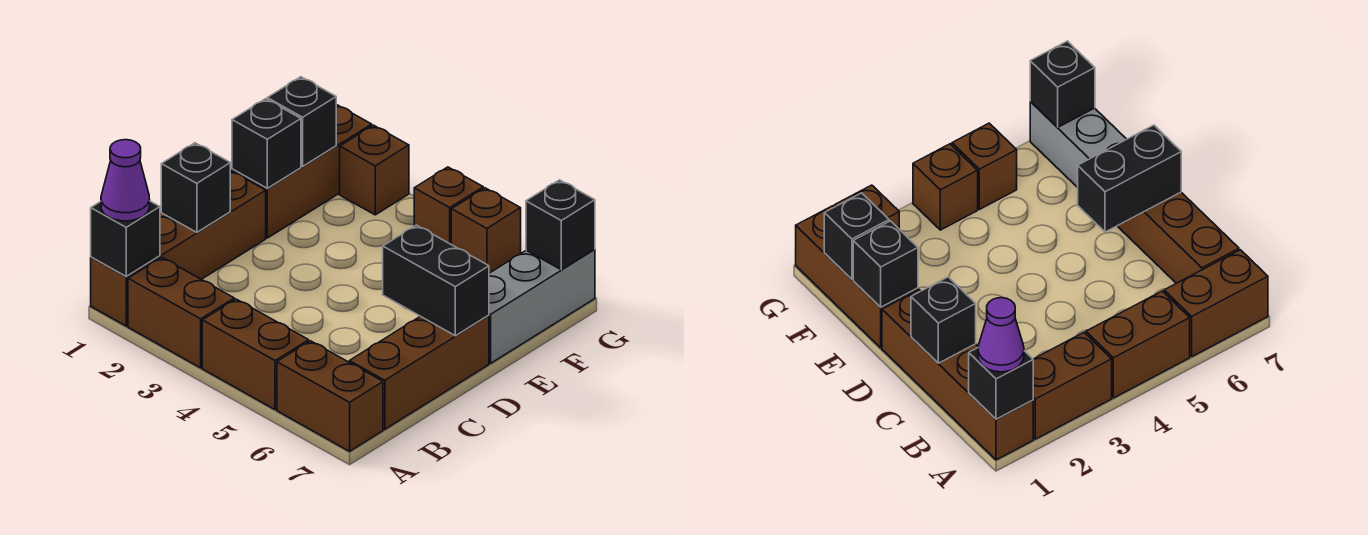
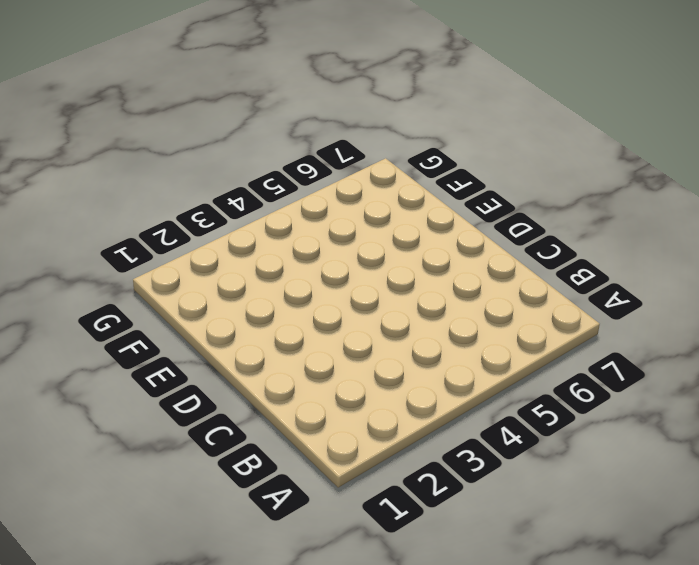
none -> brown 1x4 brick [91,170,266,326]
none -> brown 1x2 brick [128,257,234,368]
none -> brown 1x2 brick [202,299,309,410]

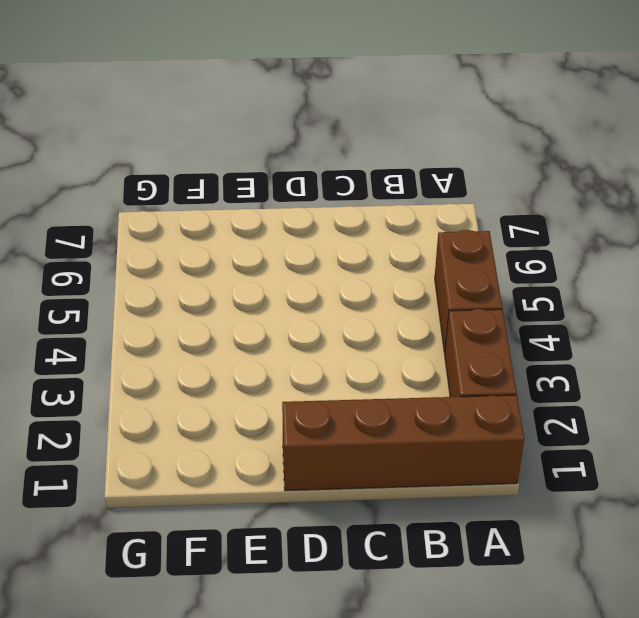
none -> brown 1x2 brick [277,341,383,451]
none -> brown 1x3 brick [349,315,489,429]
none -> brown 1x3 brick [232,104,372,238]

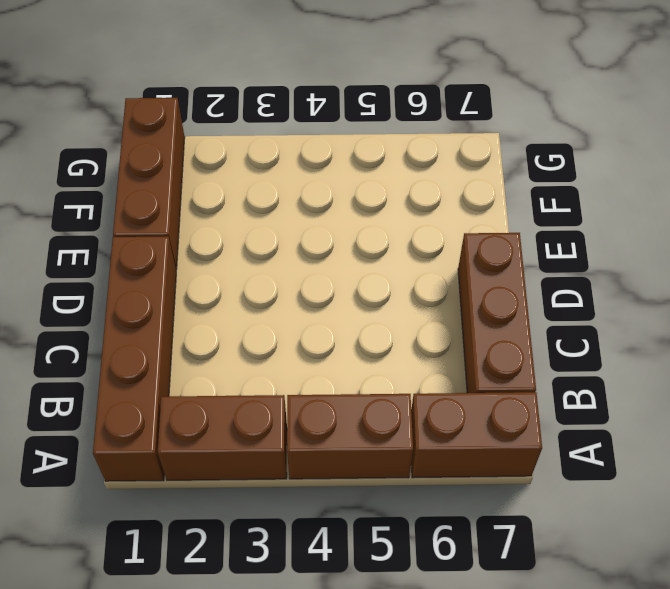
none -> grey 1x3 brick [489,249,595,363]
none -> brown 1x1 brick [340,125,409,215]
none -> brown 1x1 brick [414,167,483,244]

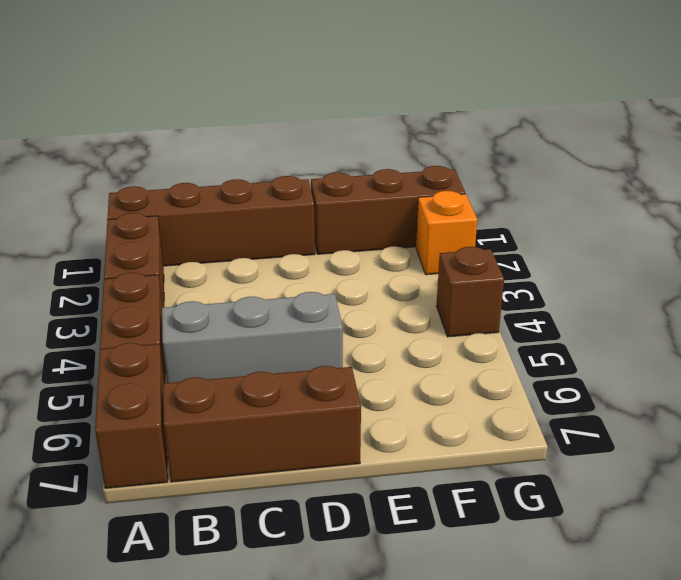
grey 1x3 brick [162,292,343,383] -> grey 1x3 brick moved to [489,249,595,363]
orange 1x1 brick [416,191,477,275] -> brown 1x1 brick [340,125,409,215]
none -> brown 1x1 brick [451,188,521,273]
none -> black 1x1 brick [91,201,160,277]
none -> black 1x1 brick [161,143,230,232]

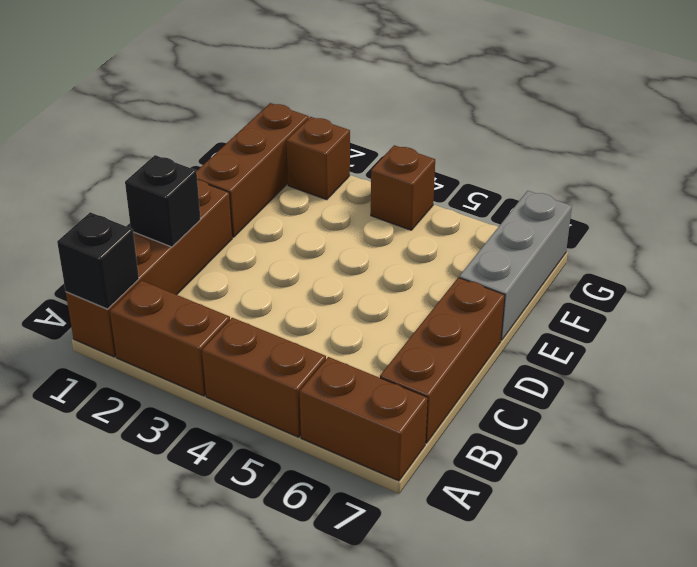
none -> brown 1x1 brick [451,188,521,273]
none -> black 1x2 brick [383,225,489,336]
none -> black 1x1 brick [232,99,301,188]

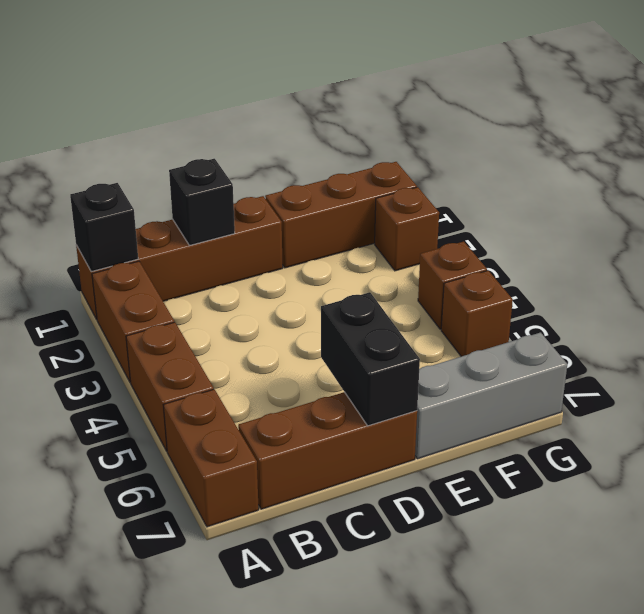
none -> black 1x1 brick [232,99,301,188]
none -> black 1x1 brick [267,77,336,166]
none -> black 1x1 brick [526,180,595,270]

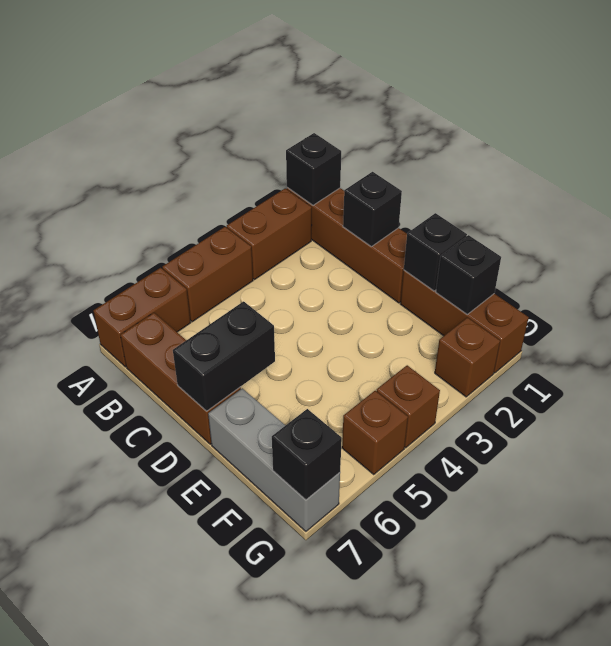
none -> purple 1x1 cone [101,140,150,221]

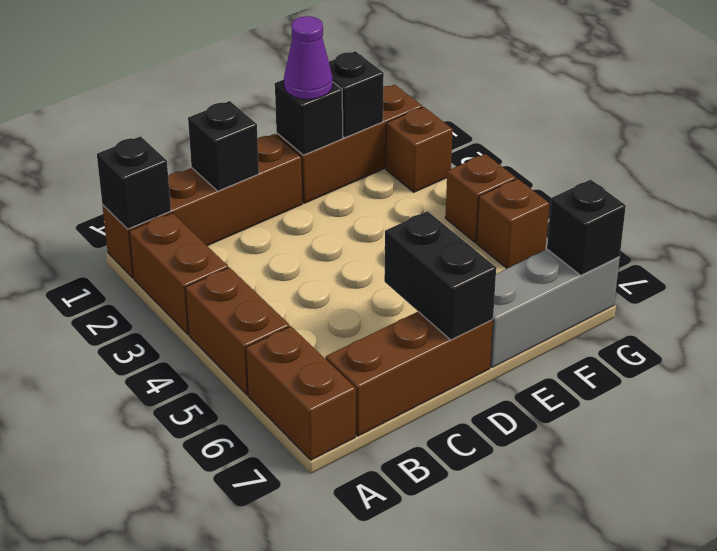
purple 1x1 cone [284,16,333,99] -> purple 1x1 cone moved to [101,140,150,221]

